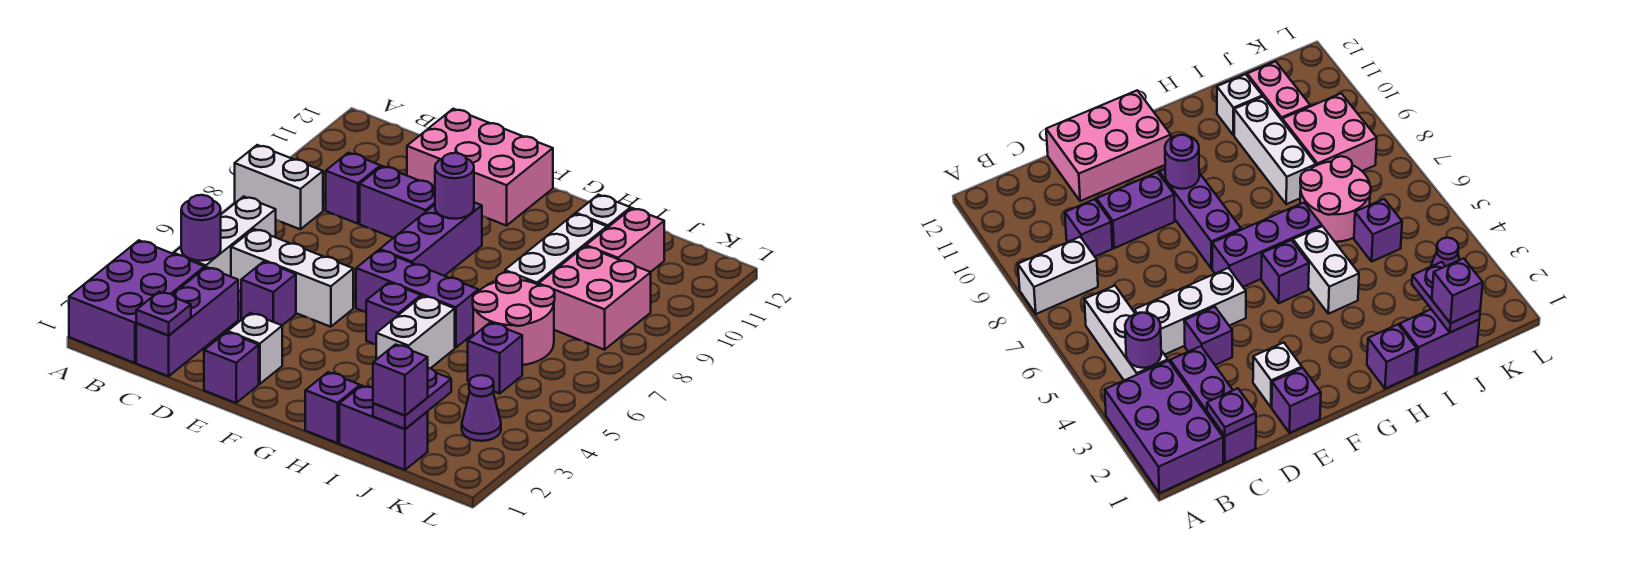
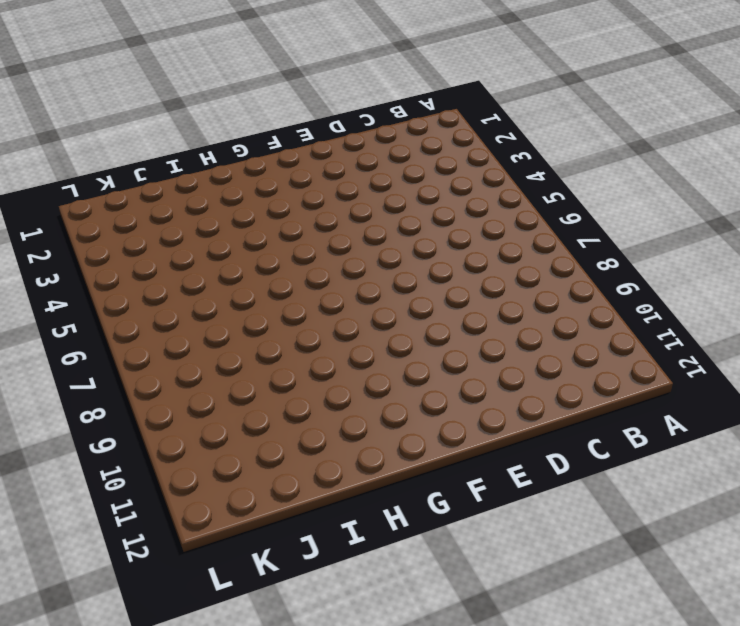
none -> purple 2x3 brick [69,240,205,363]
none -> white 1x2 brick [235,145,323,229]
none -> white 1x3 brick [174,197,276,277]

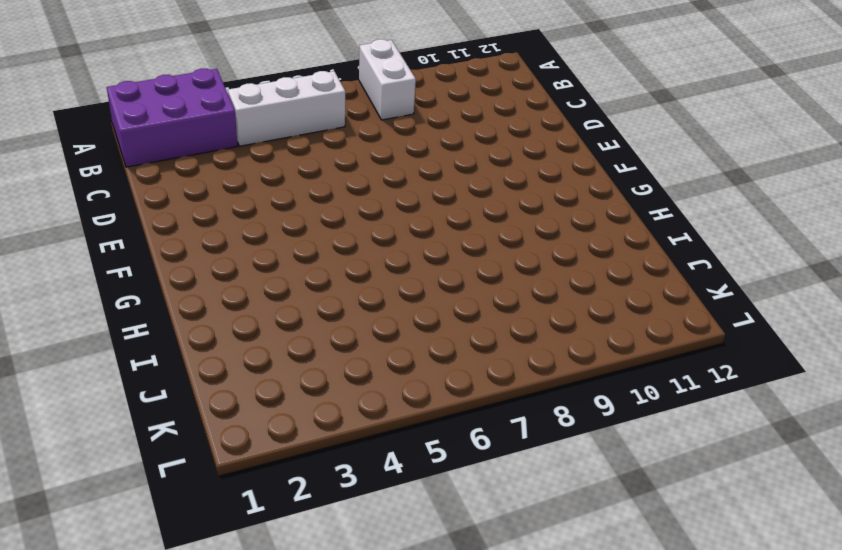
none -> purple 1x3 brick [136,267,239,376]
none -> white 1x3 brick [231,229,353,327]
none -> purple 1x1 brick [326,153,380,224]

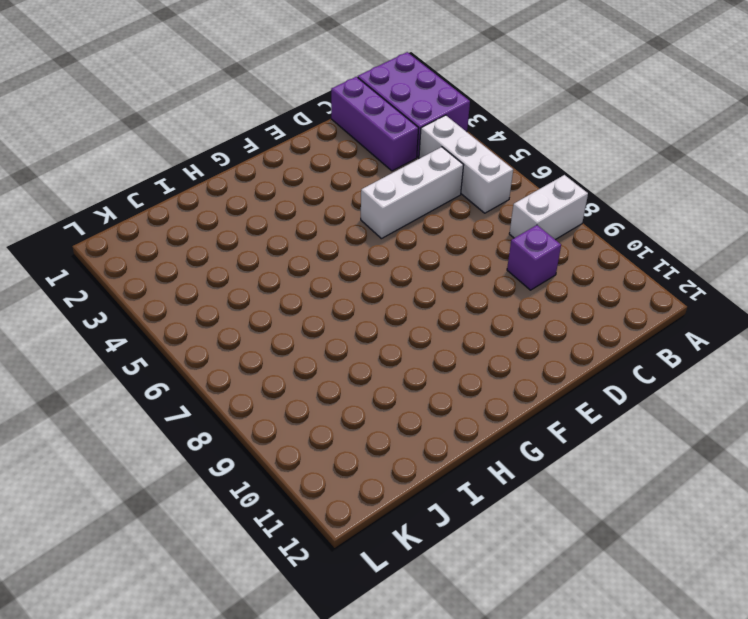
none -> purple 1x1 brick [241,262,296,325]
none -> purple 1x2 brick [360,166,435,238]
none -> pink 2x3 brick [407,109,553,226]

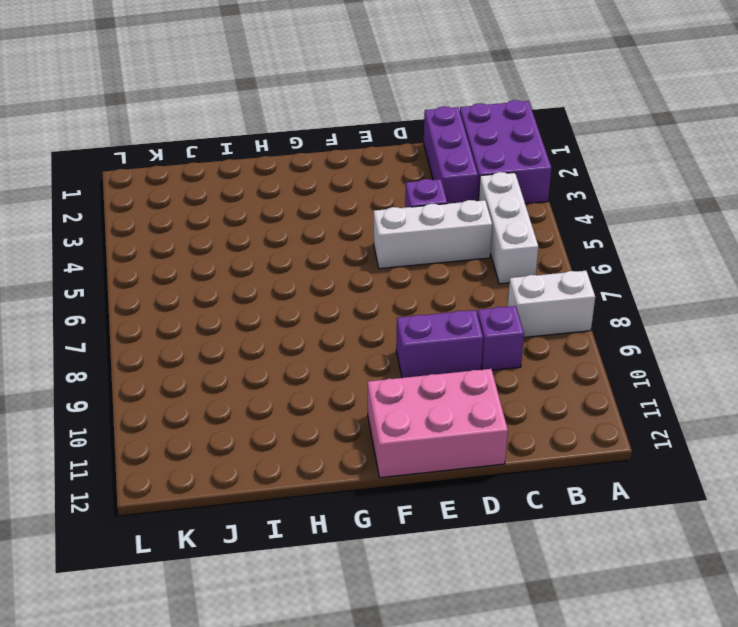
none -> purple 1x1 brick [204,332,259,403]
none -> white 1x1 brick [228,313,282,384]
none -> purple 1x3 brick [356,250,478,348]

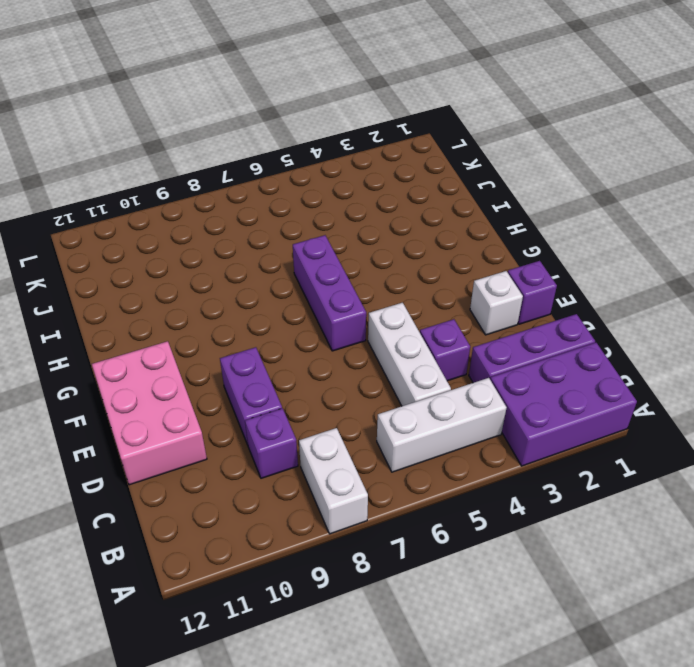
none -> purple 1x3 brick [380,202,482,276]
none -> purple 1x1 brick [366,283,421,344]
none -> purple 1x1 brick [305,372,360,443]

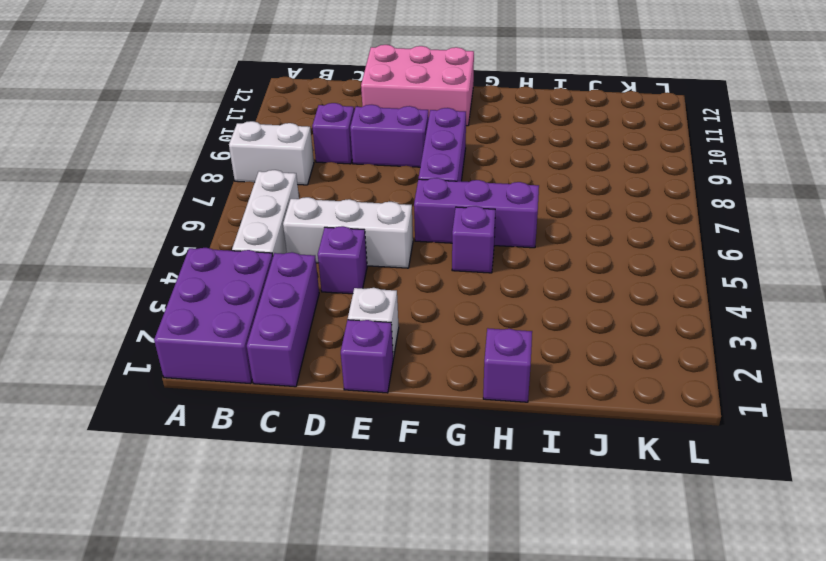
none -> white 1x2 brick [376,296,455,368]
none -> purple 1x2 brick [339,386,428,470]
none -> pink 2x2 round brick [473,272,555,365]

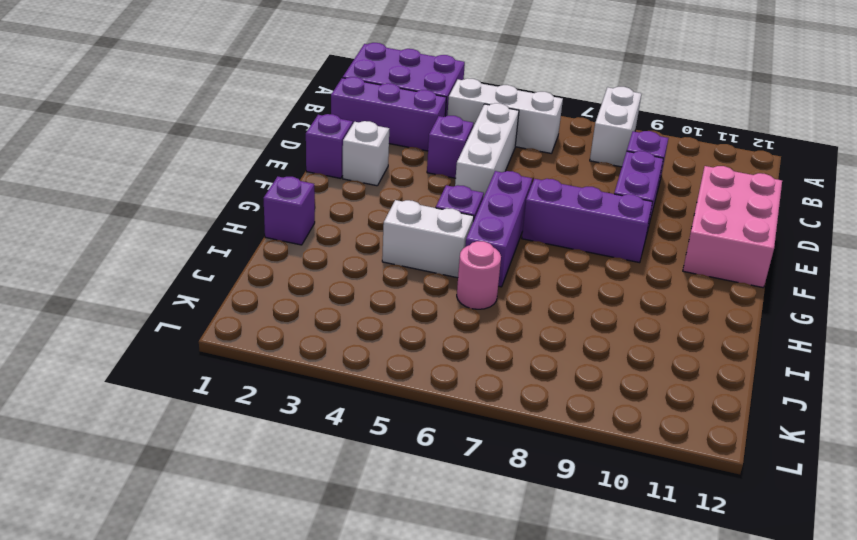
pink 1x1 round brick [457,241,501,309] -> pink 2x2 round brick [473,272,555,365]
none -> purple 1x2 brick [339,386,428,470]
none -> white 1x3 brick [505,214,607,285]
none -> white 1x1 brick [576,195,631,228]

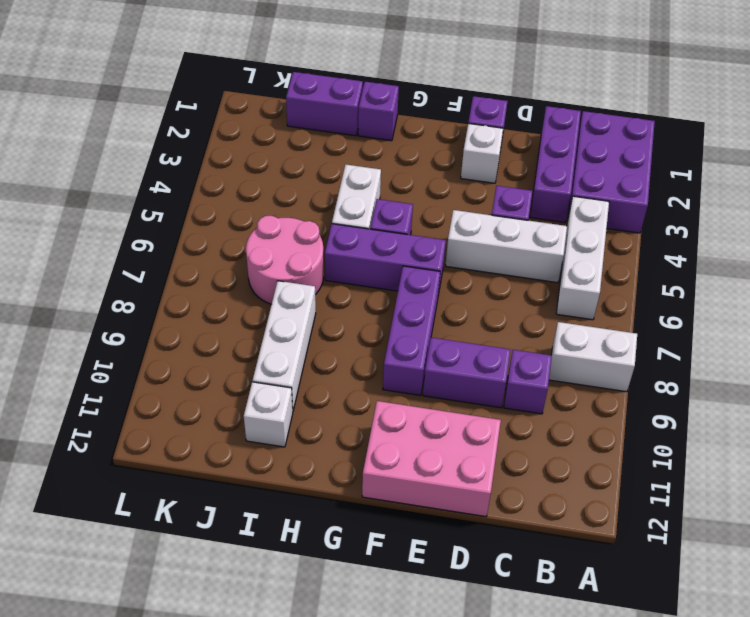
none -> purple 1x1 brick [468,323,522,394]
none -> pink 2x2 brick [539,246,651,350]
none -> pink 1x2 brick [586,208,664,272]

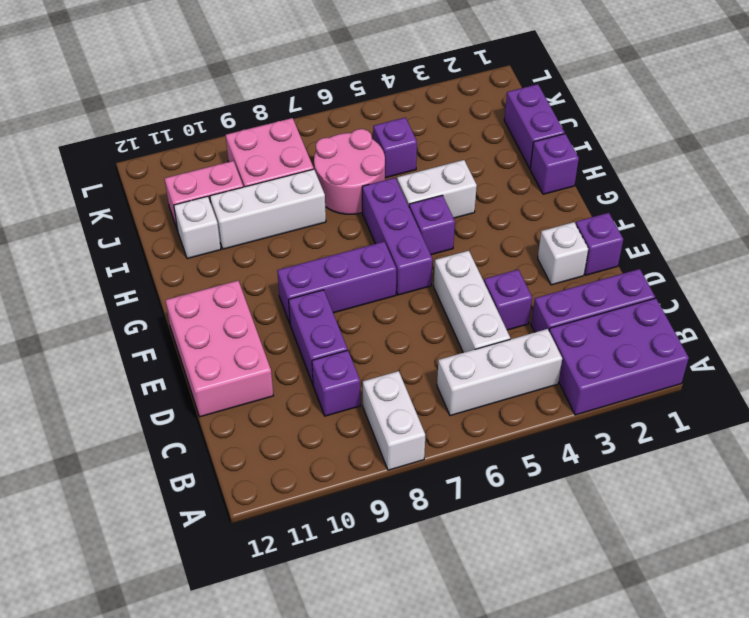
none -> purple 1x1 cone [462,375,501,441]
none -> purple 1x1 round brick [181,195,221,261]
none -> purple 1x1 plate [136,292,191,335]

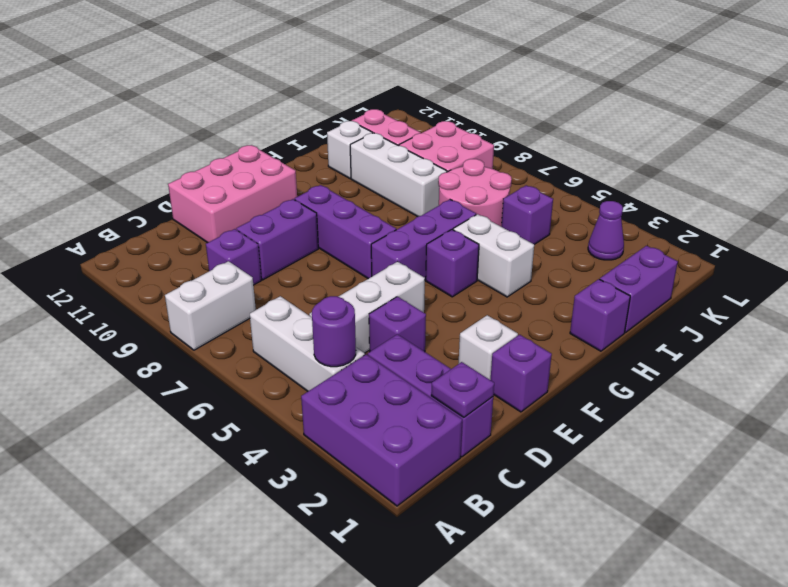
none -> purple 1x1 round brick [435,153,474,219]
none -> purple 1x2 plate [373,368,451,429]
none -> purple 1x1 brick [373,344,428,416]

